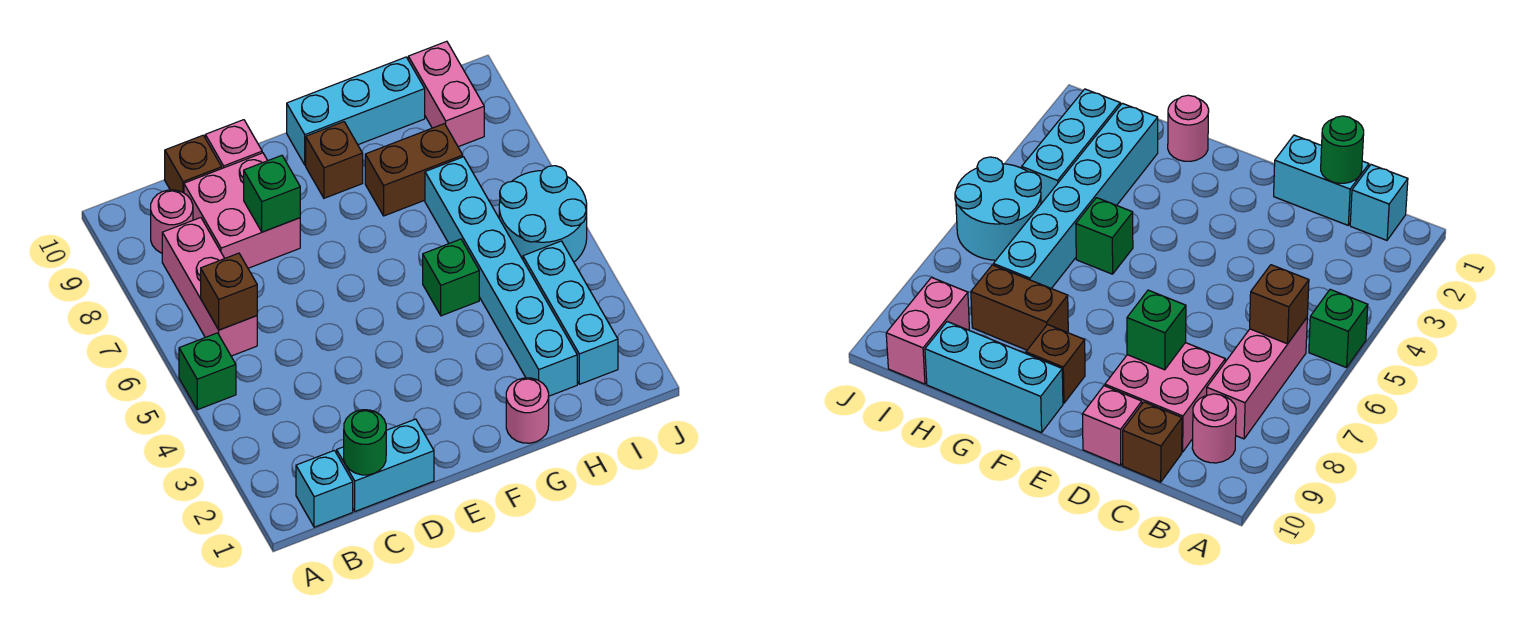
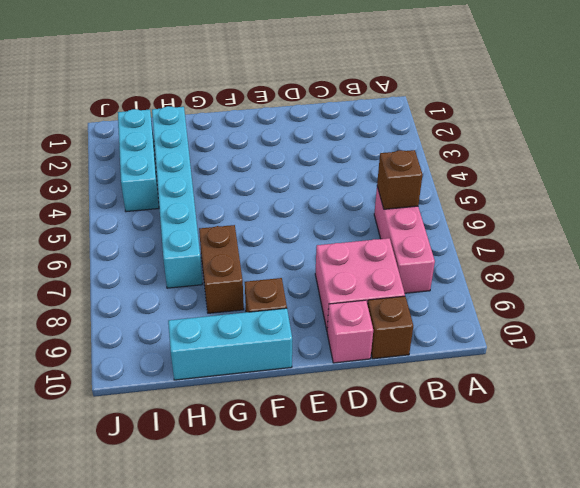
brown 1x2 brick [199,225,244,313] -> brown 1x2 brick turned to [365,124,463,216]
none -> green 1x1 brick [179,333,236,410]
none -> cyan 1x1 brick [296,450,353,527]
none -> pink 1x1 round brick [151,190,193,253]

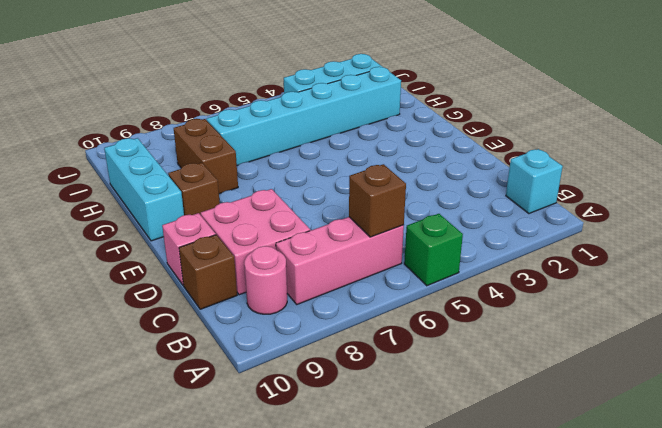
none -> cyan 1x2 brick [337,419,434,511]
none -> pink 1x1 round brick [506,378,549,443]
none -> green 1x1 brick [423,239,479,316]

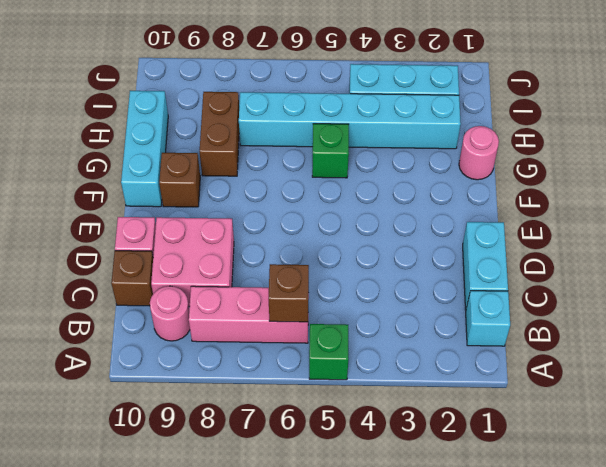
none -> cyan 2x2 round brick [499,166,587,262]
none -> pink 1x2 brick [408,41,484,147]
none -> green 1x1 round brick [344,410,386,475]

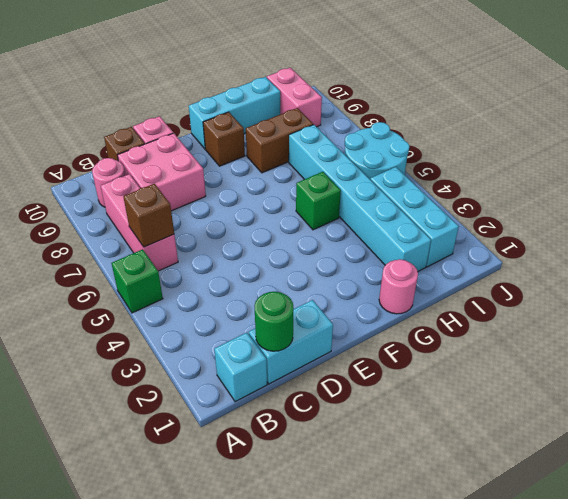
none -> green 1x1 brick [244,155,300,232]

